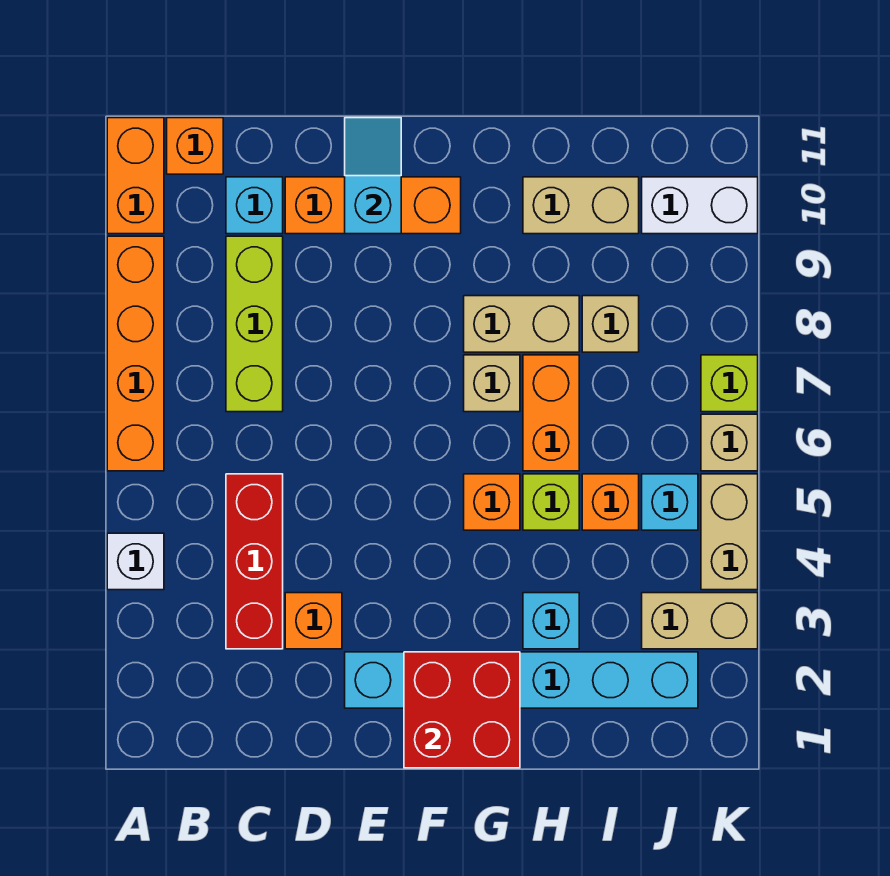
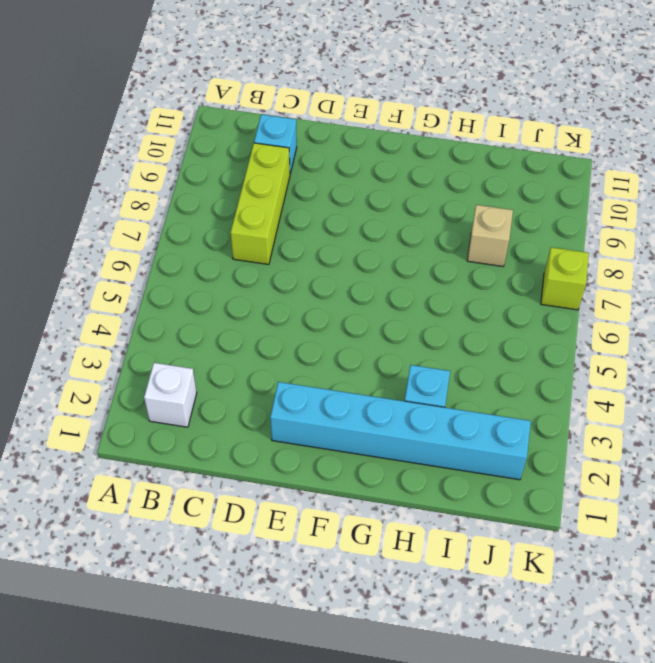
white 1x1 brick [144,363,197,427] -> white 1x1 brick moved to [107,533,164,590]
none -> orange 1x4 brick [107,236,164,471]
none -> orange 1x2 brick [107,118,164,234]
none -> orange 1x1 brick [167,118,223,174]

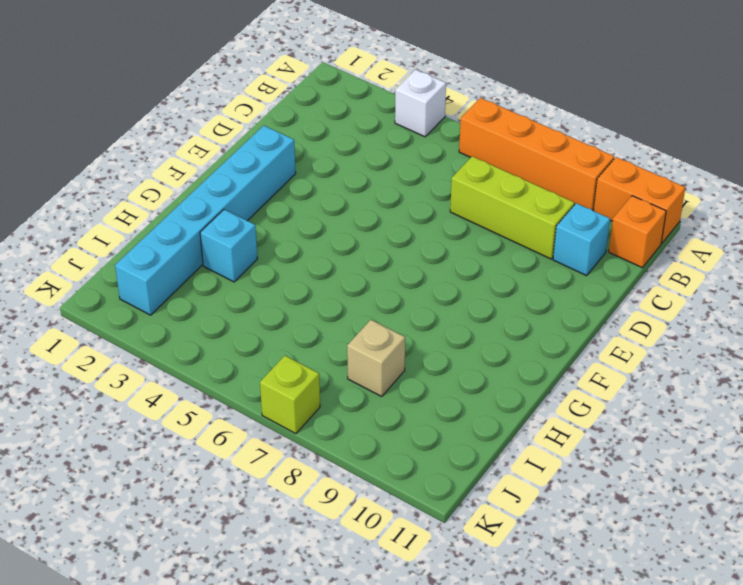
none -> red 1x3 brick [226,474,283,649]
none -> orange 1x1 brick [285,593,342,649]
none -> orange 1x3 brick [285,177,461,234]

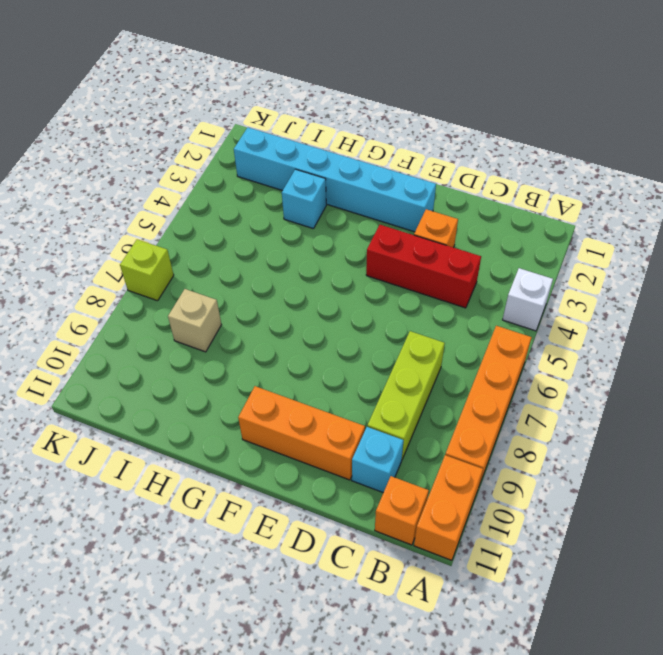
red 1x3 brick [366,225,481,308] -> red 1x3 brick turned to [226,474,283,649]
none -> orange 1x1 brick [464,474,520,530]
none -> tan 1x1 brick [464,355,520,412]
none -> tan 1x2 brick [464,296,579,352]

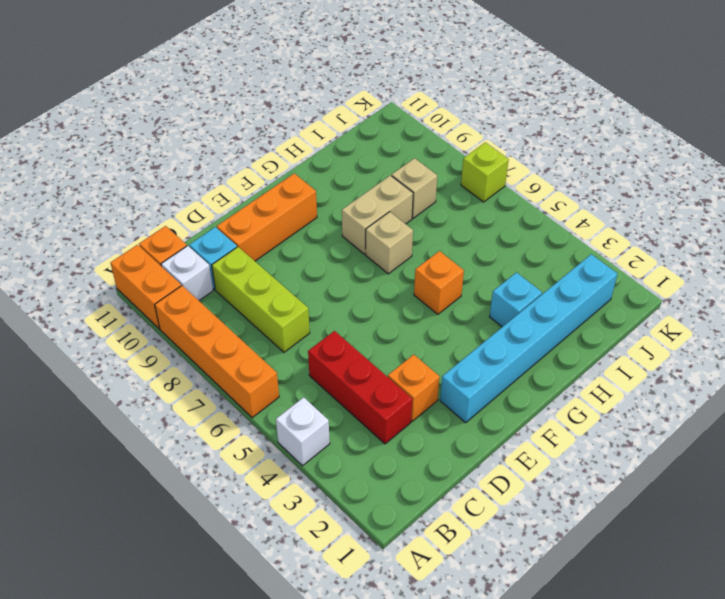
white 1x1 brick [161,246,213,300] -> none
none -> lime 1x1 brick [523,474,579,530]
none -> orange 1x2 brick [523,355,579,471]
none -> tan 1x2 brick [523,177,639,234]

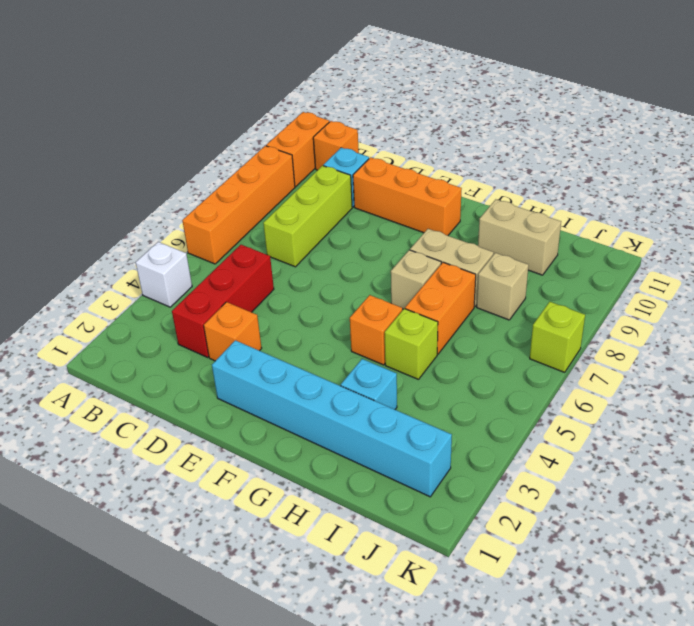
none -> orange 1x1 brick [582,474,639,530]
none -> tan 1x2 brick [642,593,758,649]
none -> cyan 1x1 brick [642,474,698,530]

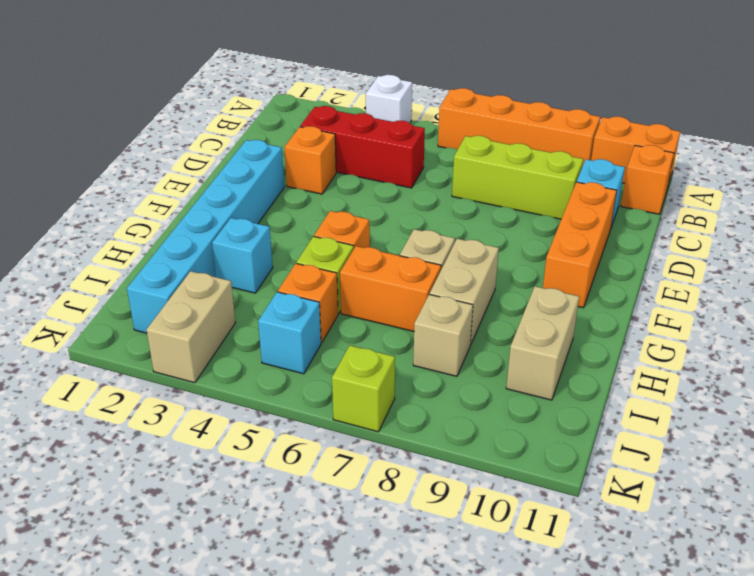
none -> white 1x2 brick [642,177,758,234]
none -> tan 1x2 brick [701,474,758,590]
none -> tan 1x1 brick [701,414,758,471]

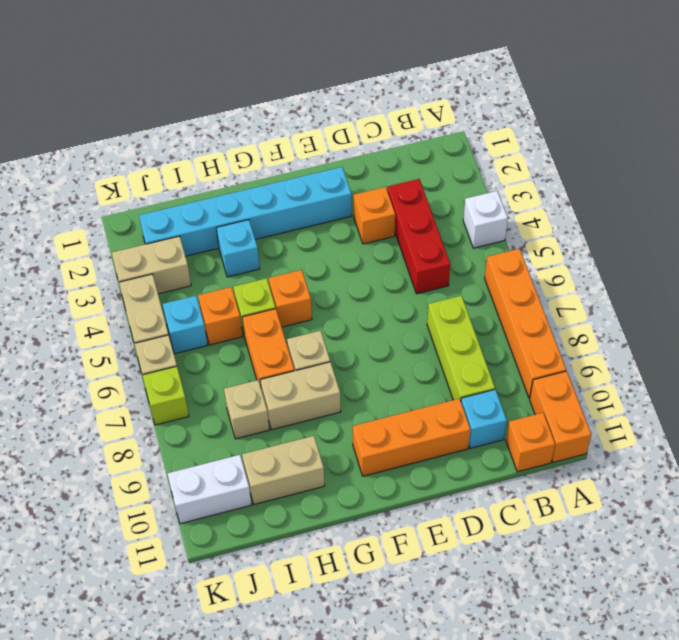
none -> cyan 1x2 slope [345,118,401,234]
none -> red 2x2 brick [404,652,520,768]

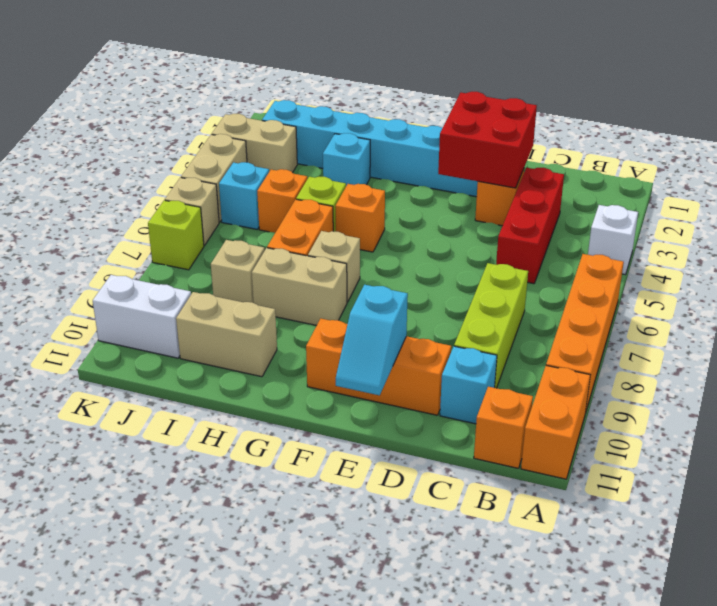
red 2x2 brick [438,92,537,188] -> red 2x2 brick moved to [404,652,520,768]

